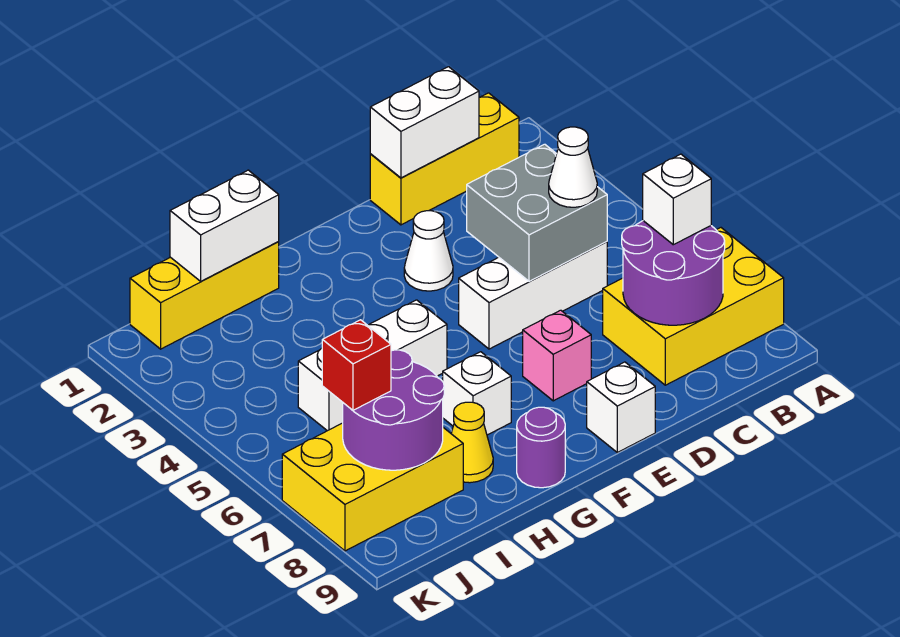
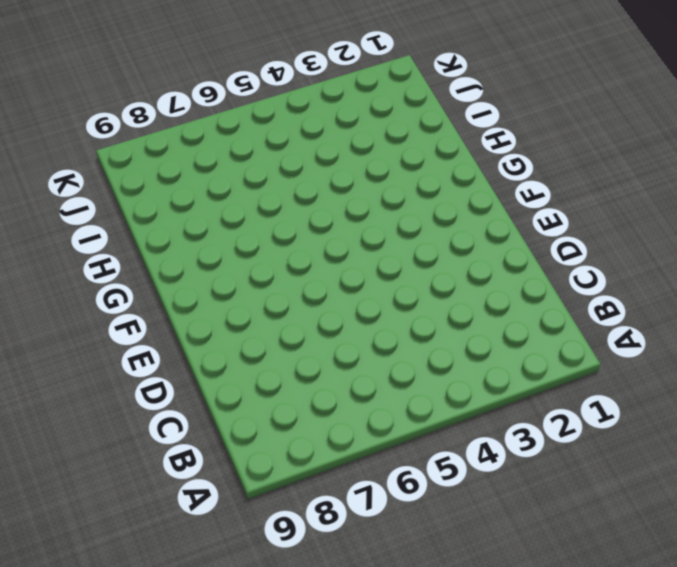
none -> yellow 2x3 brick [603,228,784,385]
none -> yellow 1x3 brick [370,93,519,225]
none -> white 1x3 brick [459,242,607,349]

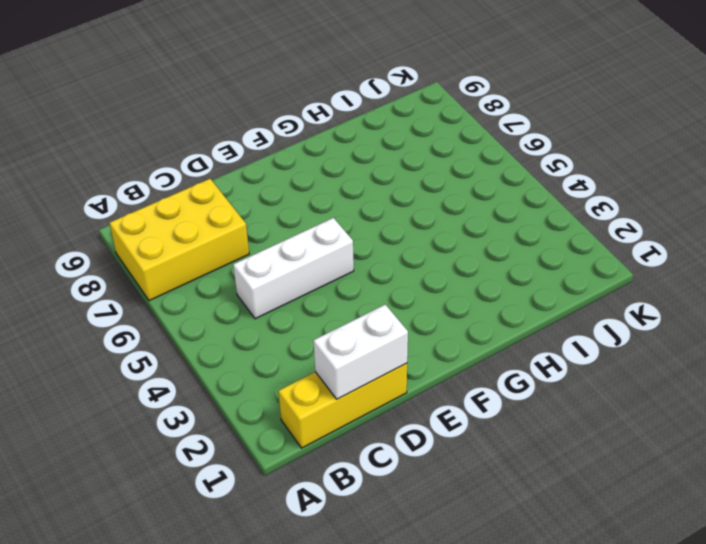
none -> white 1x1 cone [404,211,453,291]
none -> pink 1x1 brick [523,310,591,401]
none -> white 1x1 brick [587,362,655,452]

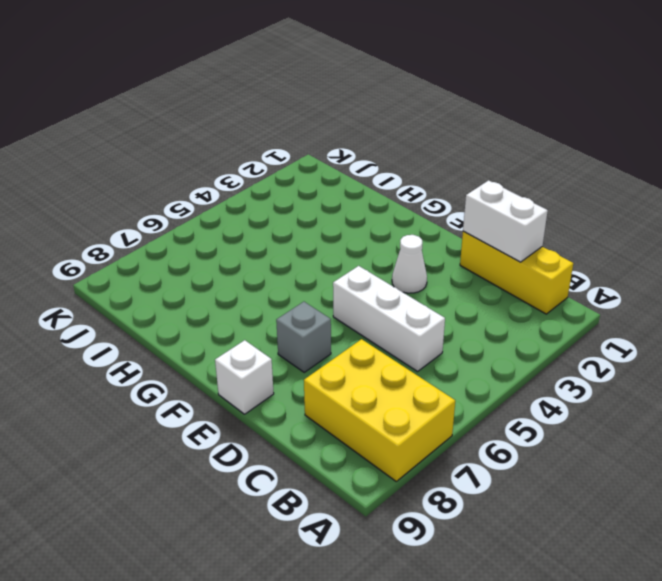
grey 1x1 brick [276,302,331,372] -> pink 1x1 brick [523,310,591,401]
none -> white 1x3 brick [298,300,447,431]
none -> white 1x1 brick [443,352,511,435]
none -> purple 1x1 round brick [517,407,565,488]

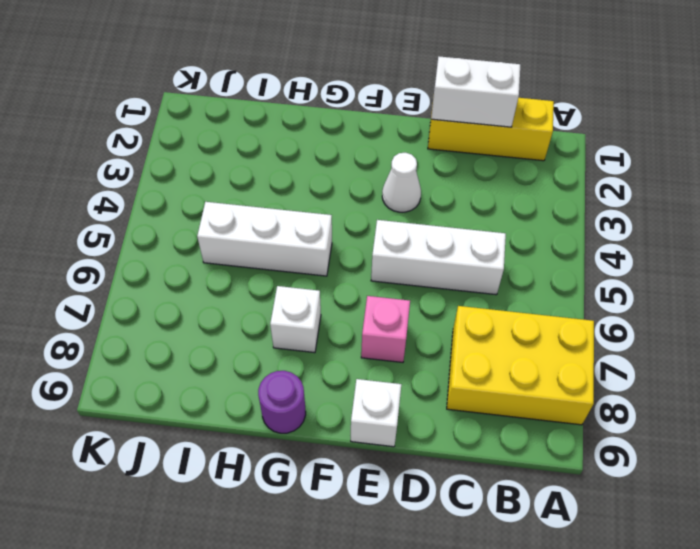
none -> yellow 1x3 brick [130,241,279,349]
none -> yellow 1x1 cone [451,402,493,483]
none -> yellow 2x3 brick [282,423,463,551]

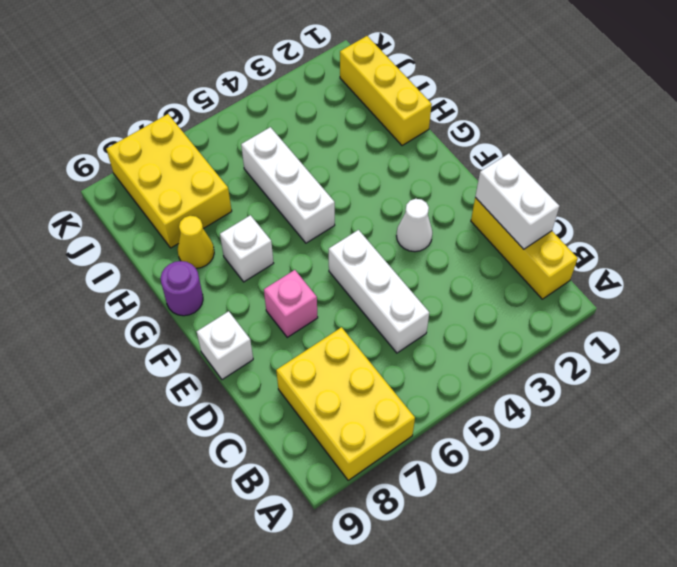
none -> purple 2x2 round brick [622,221,725,325]
none -> grey 2x2 brick [467,144,607,281]
none -> white 1x2 brick [170,170,279,281]

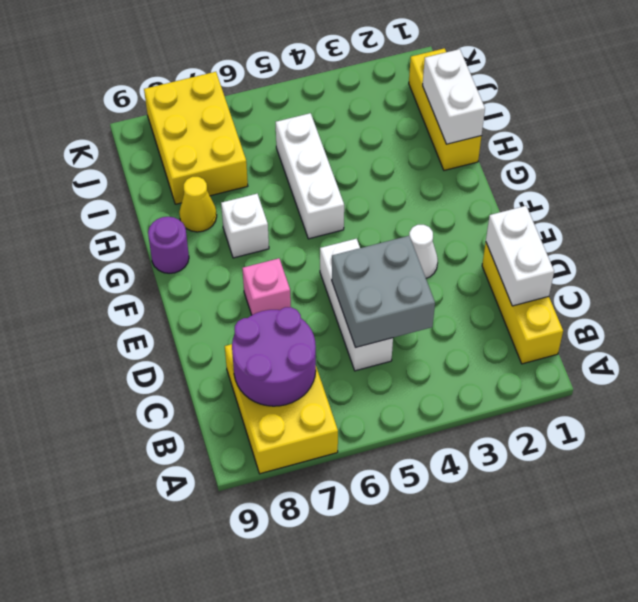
none -> white 1x1 brick [587,362,655,452]
none -> purple 2x2 round brick [343,350,444,470]
none -> white 1x1 brick [643,154,711,245]

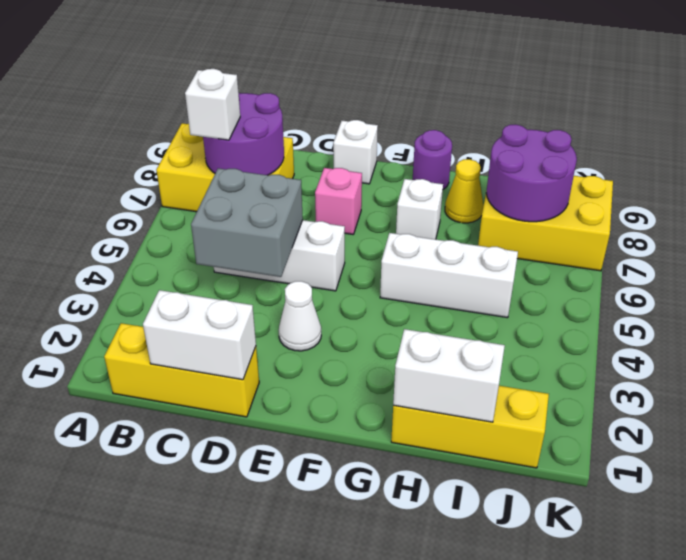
none -> white 1x1 cone [549,127,597,207]
none -> red 1x1 brick [322,320,391,410]

